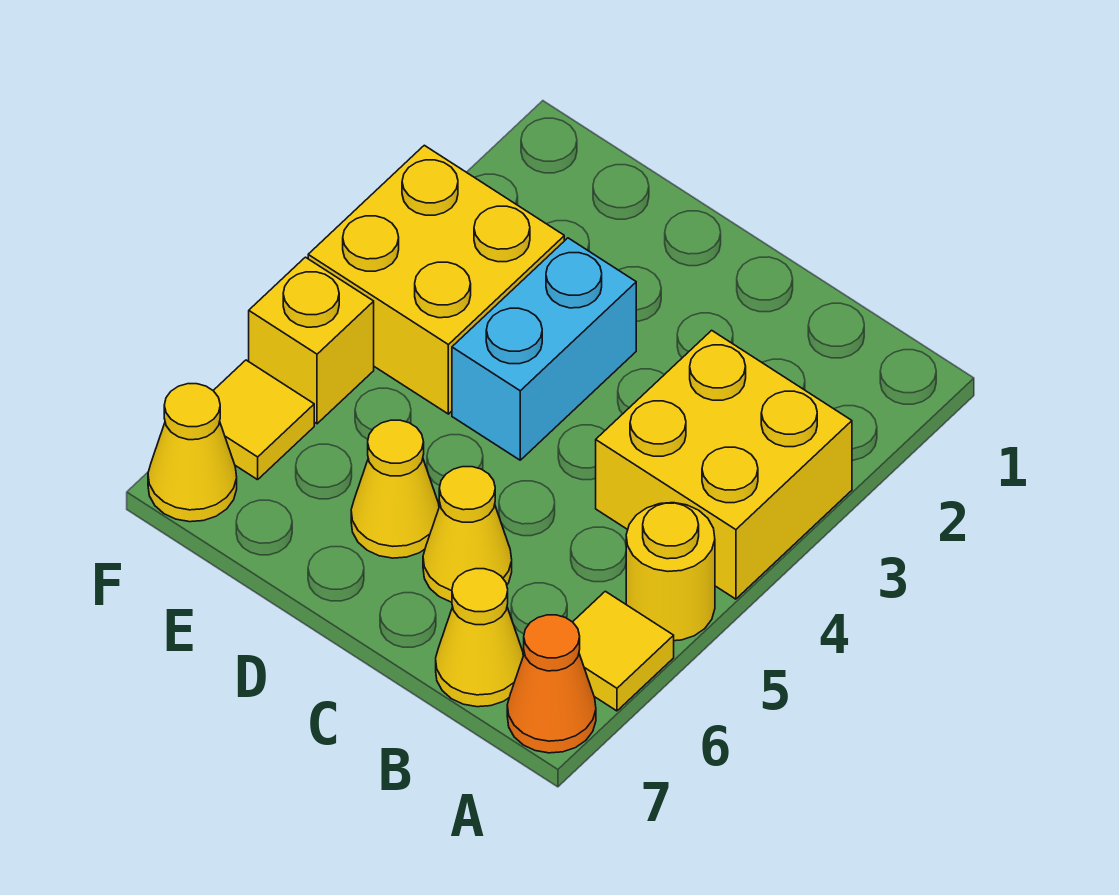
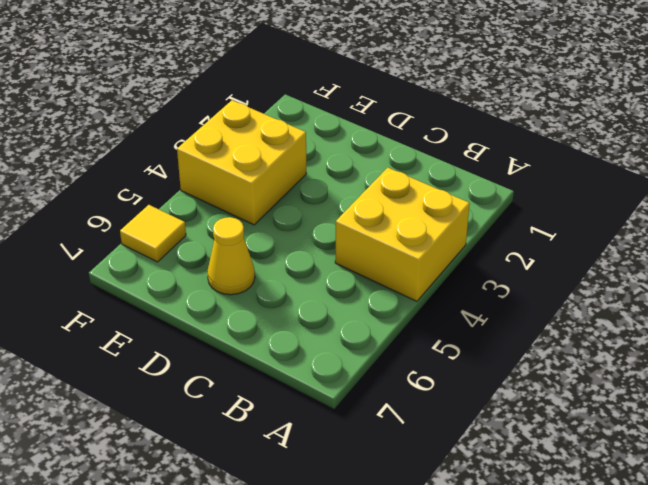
none -> yellow 1x1 round brick [626,503,715,641]
none -> yellow 1x1 tile [573,591,674,711]
none -> orange 1x1 cone [507,615,596,753]

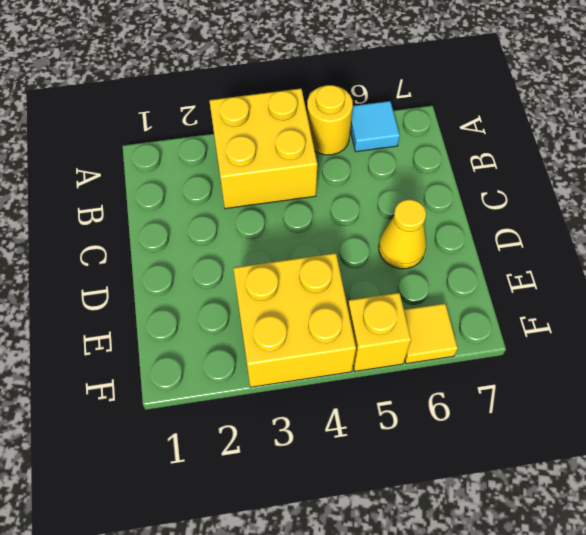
cyan 1x1 tile [350,101,400,152] -> yellow 1x1 tile [573,591,674,711]
none -> orange 1x1 cone [507,615,596,753]
none -> yellow 1x1 cone [436,569,523,707]
none -> yellow 1x1 cone [423,467,512,602]

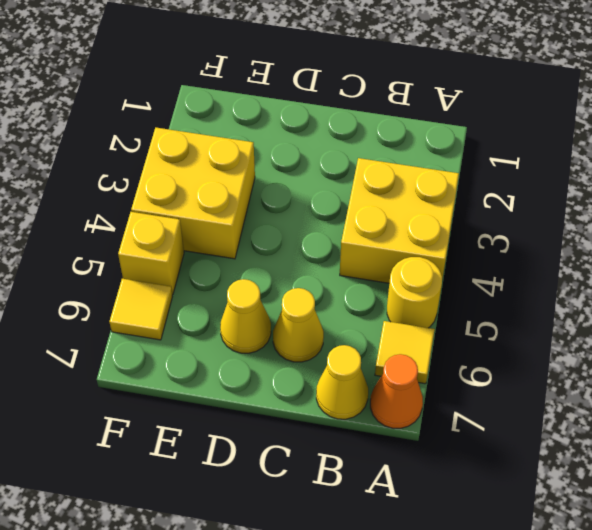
none -> cyan 1x2 brick [452,238,636,460]
none -> yellow 1x1 cone [148,384,237,522]

